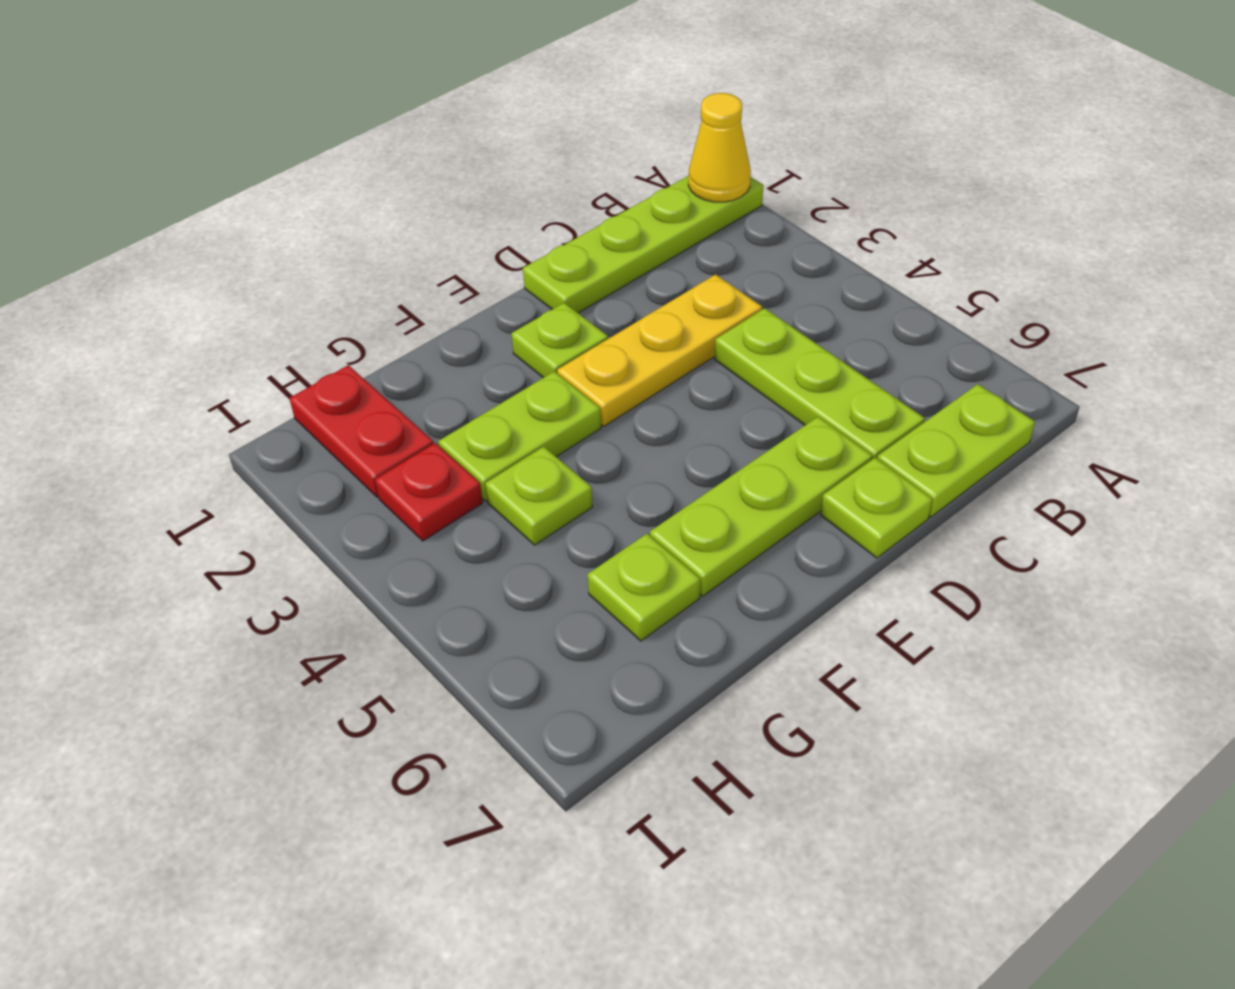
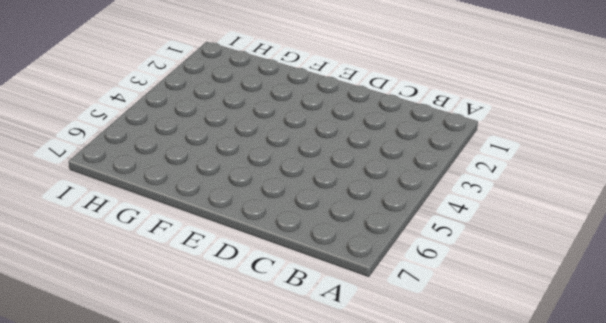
none -> lime 1x4 plate [523,176,763,313]
none -> lime 1x2 plate [877,384,1035,517]
none -> yellow 1x3 plate [557,275,762,426]

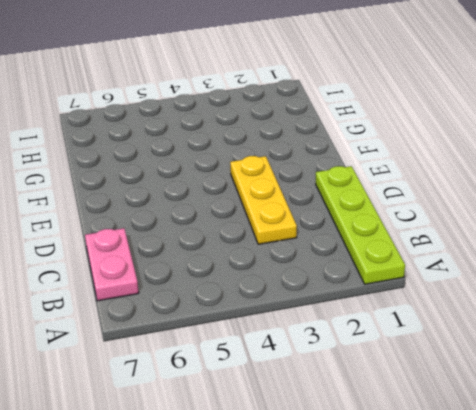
pink 1x2 plate [85,228,139,301] -> lime 1x2 plate [877,384,1035,517]
none -> lime 1x3 plate [715,308,925,459]
none -> lime 1x3 plate [650,417,872,596]
none -> lime 1x1 plate [821,458,932,558]

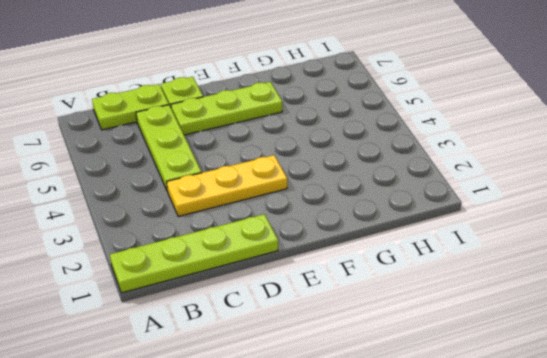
none -> lime 1x1 plate [511,303,608,378]
none -> lime 1x2 plate [438,371,601,501]
none -> lime 1x1 plate [485,447,593,545]

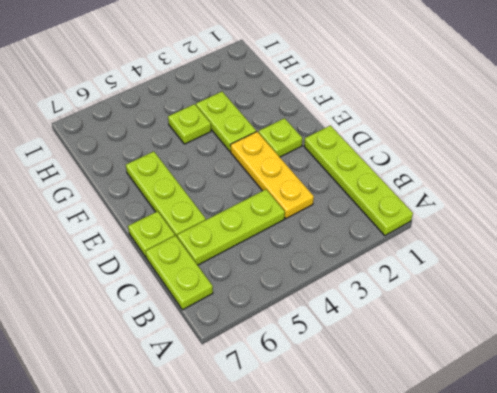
none -> lime 1x1 plate [588,534,700,641]
none -> red 1x2 plate [289,365,434,497]
none -> red 1x1 plate [375,443,483,541]

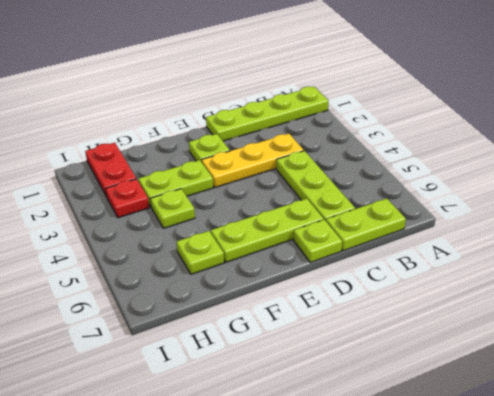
none -> yellow 1x1 cone [688,93,751,202]

